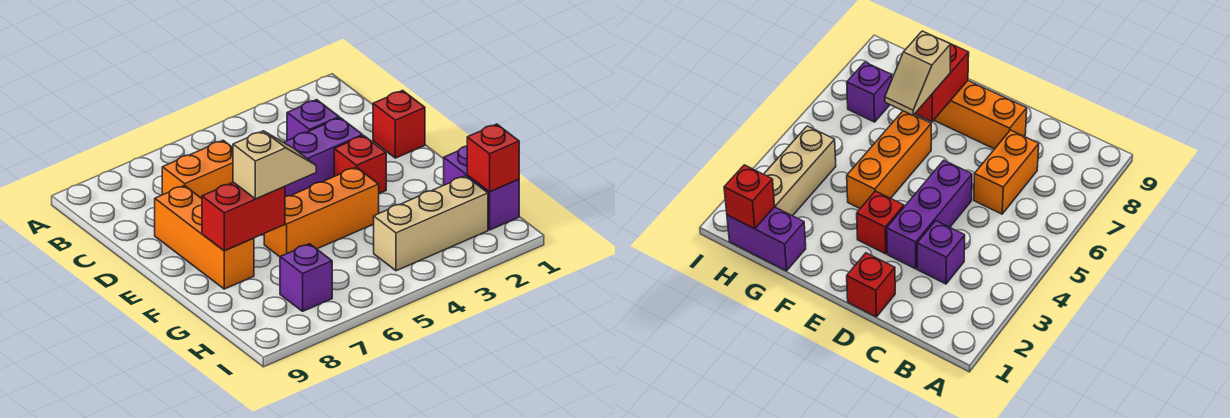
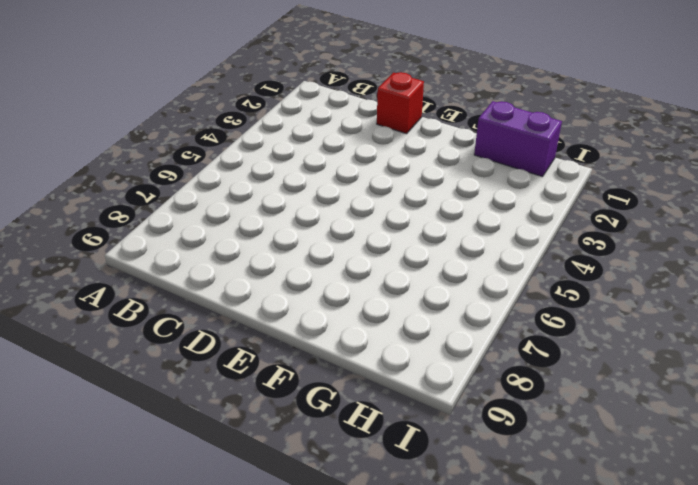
none -> purple 1x1 brick [287,100,339,141]
none -> orange 1x2 brick [162,140,233,198]
none -> purple 1x3 brick [284,118,363,196]

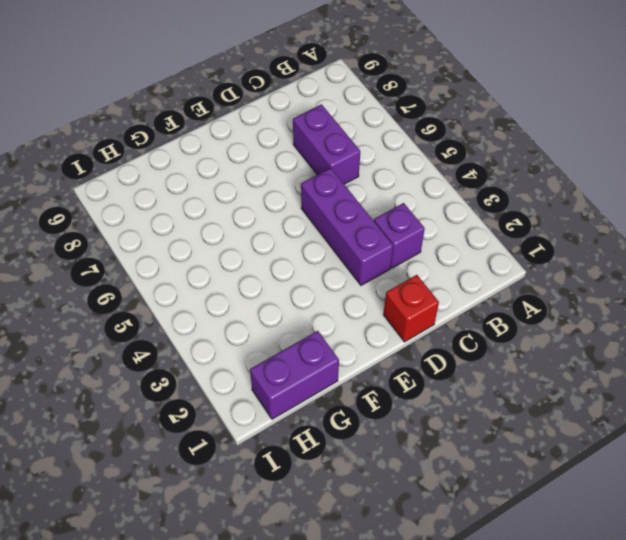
purple 1x2 brick [293,104,360,184] -> orange 1x2 brick [162,140,233,198]
none -> orange 1x3 brick [155,185,254,289]
none -> red 1x1 brick [334,136,386,193]
none -> orange 1x3 brick [264,167,379,257]

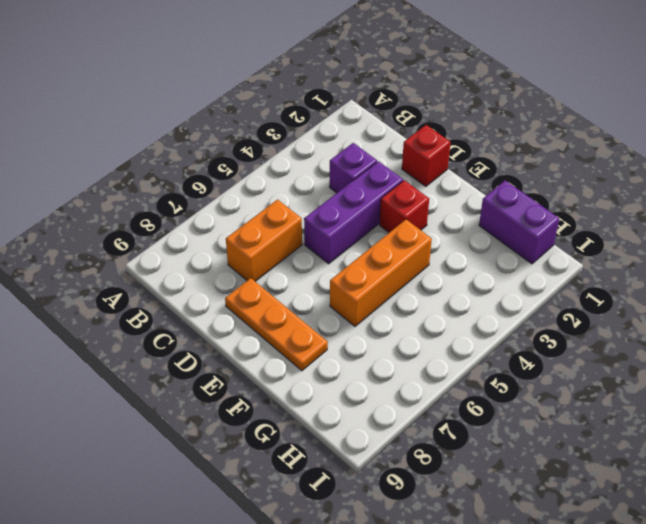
orange 1x3 plate [225,278,328,371] -> orange 1x3 brick [155,185,254,289]
none -> tan 1x3 brick [374,176,488,271]
none -> purple 1x1 brick [280,244,332,311]
none -> red 1x2 brick [202,182,285,251]

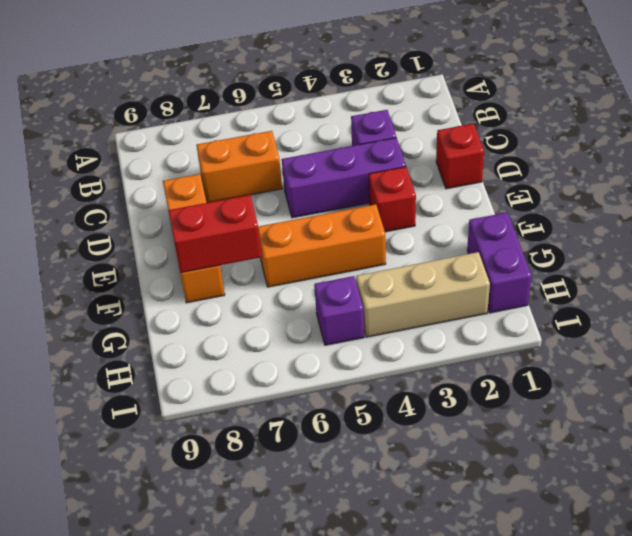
purple 1x1 brick [314,276,364,345] -> purple 1x1 brick moved to [280,244,332,311]
none -> red 1x1 brick [467,124,519,192]
none -> tan 1x2 slope [233,131,316,199]

